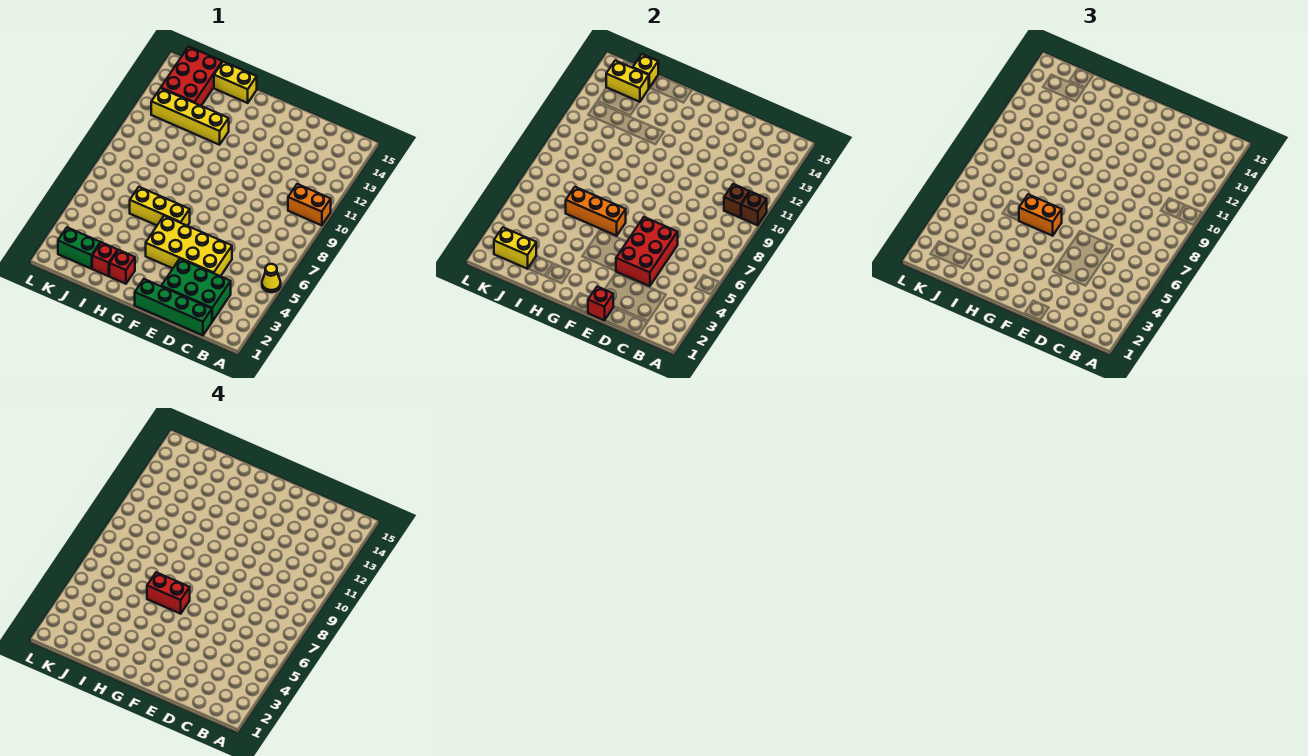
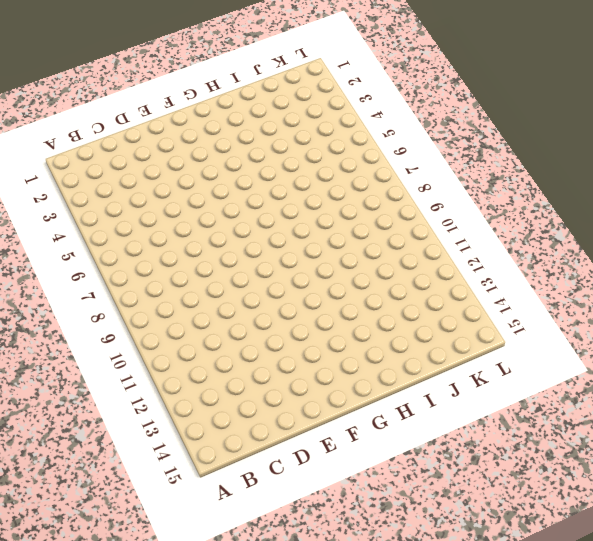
none -> yellow 1x1 cone [262,264,281,292]
none -> orange 1x2 brick [288,184,331,225]
none -> green 1x4 brick [135,279,212,335]

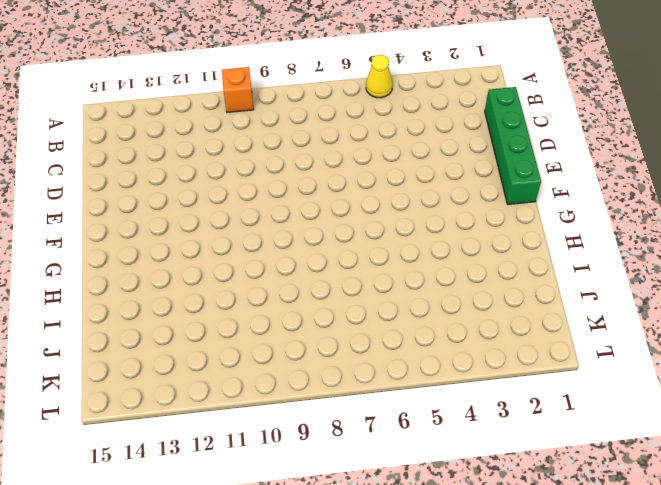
orange 1x1 brick [222,67,254,112] -> orange 1x2 brick [288,184,331,225]
none -> green 2x3 brick [161,259,231,321]
none -> yellow 2x4 brick [146,216,232,276]
none -> yellow 1x3 brick [130,187,190,226]

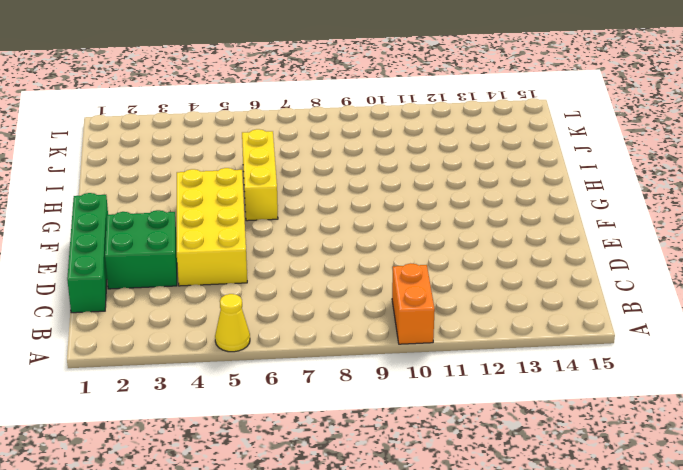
green 2x2 brick [105,210,177,289] -> green 2x3 brick [161,259,231,321]
none -> red 1x1 brick [110,250,135,284]
none -> yellow 1x4 brick [151,88,229,145]
none -> yellow 1x2 brick [214,62,257,103]

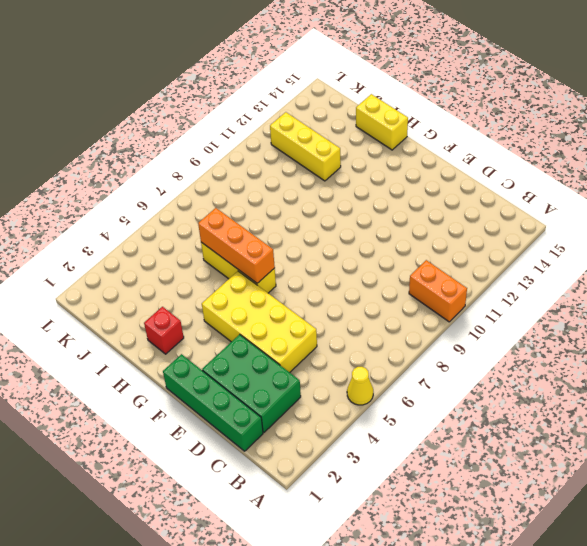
yellow 1x3 brick [270,112,341,181] -> yellow 1x4 brick [151,88,229,145]
none -> red 1x1 brick [92,242,118,276]
none -> green 1x2 brick [58,227,100,269]
none -> red 2x3 brick [161,47,222,106]

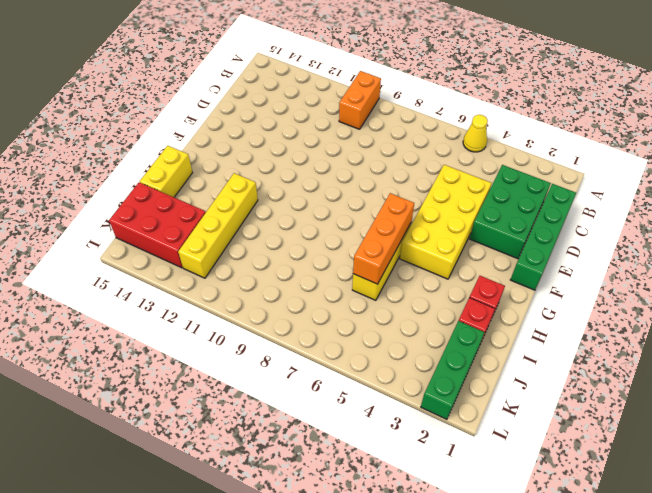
green 1x3 brick [421,321,484,419] -> green 1x2 brick [58,227,100,269]
none -> brown 1x1 brick [741,192,767,225]
none -> brown 1x1 brick [724,184,749,218]
none -> red 2x3 brick [616,217,678,286]

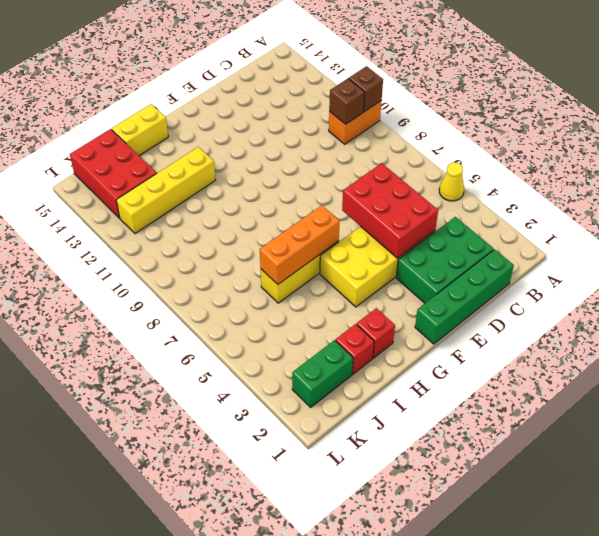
none -> red 1x1 brick [588,287,613,320]
none -> yellow 1x2 brick [494,227,536,269]
none -> yellow 1x2 brick [606,60,649,102]

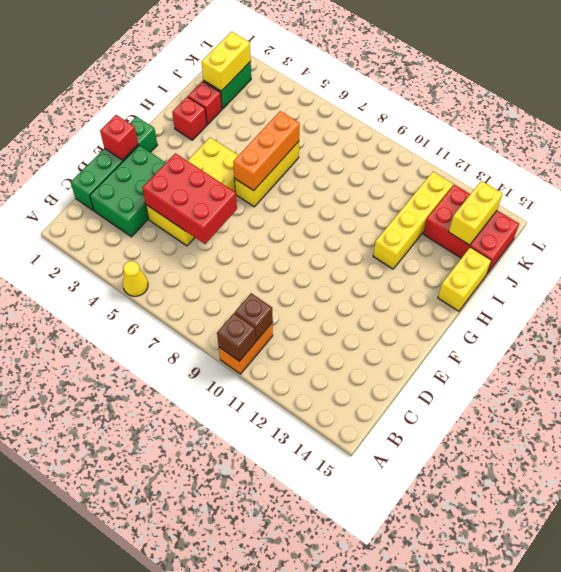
none -> yellow 1x1 brick [633,54,658,88]
none -> orange 1x2 brick [1019,194,1062,236]
none -> red 1x2 brick [147,572,190,614]

